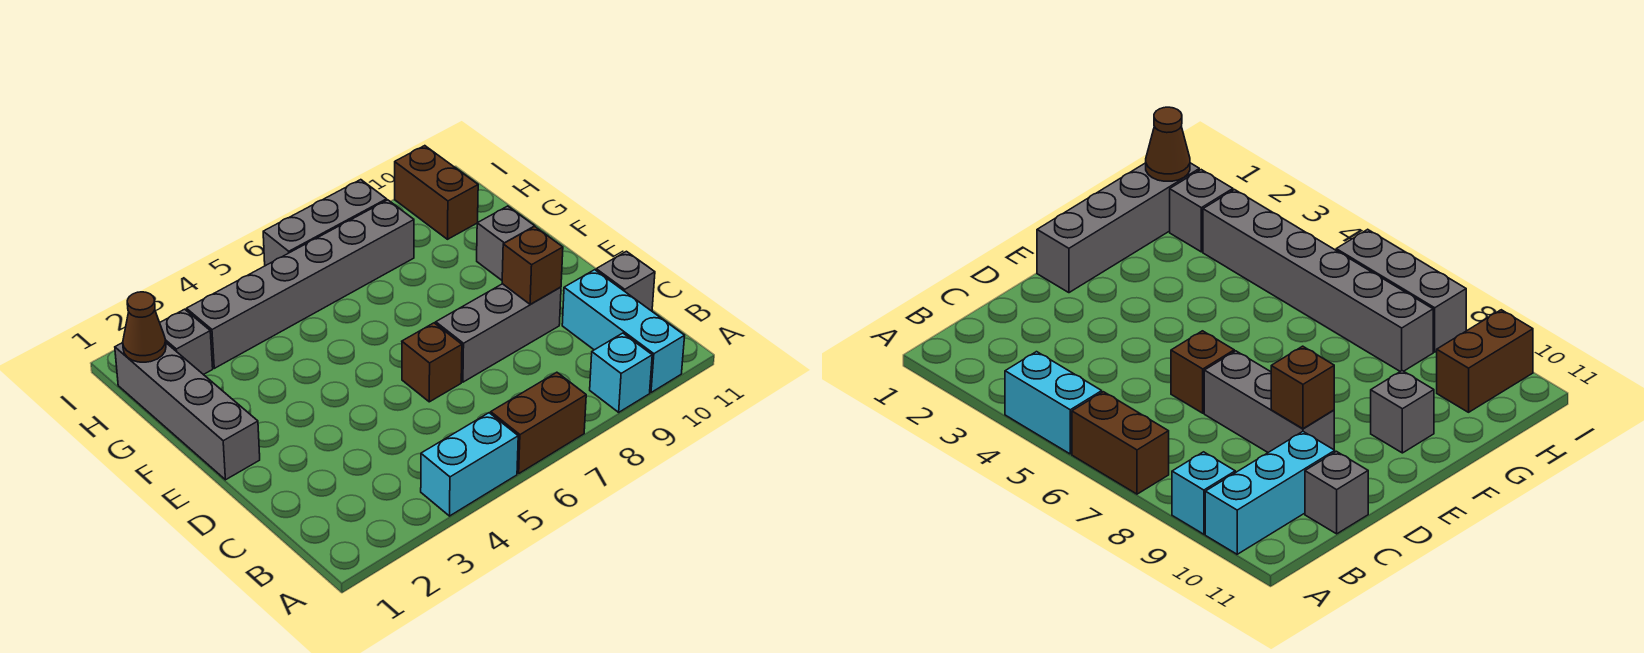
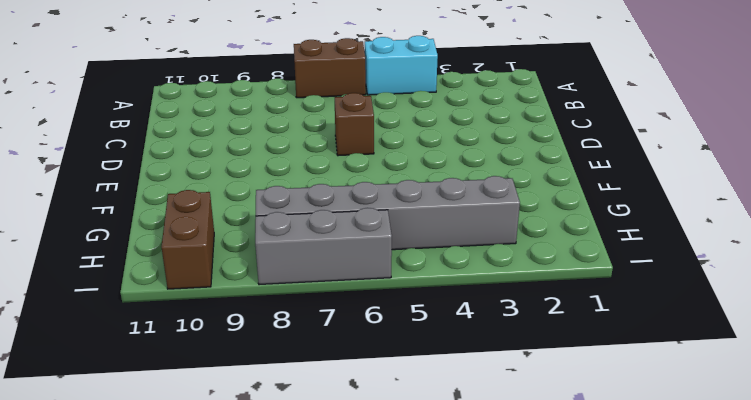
none -> cyan 1x1 brick [590,333,652,412]
none -> cyan 1x3 brick [562,270,685,393]
none -> grey 1x1 brick [596,251,655,311]

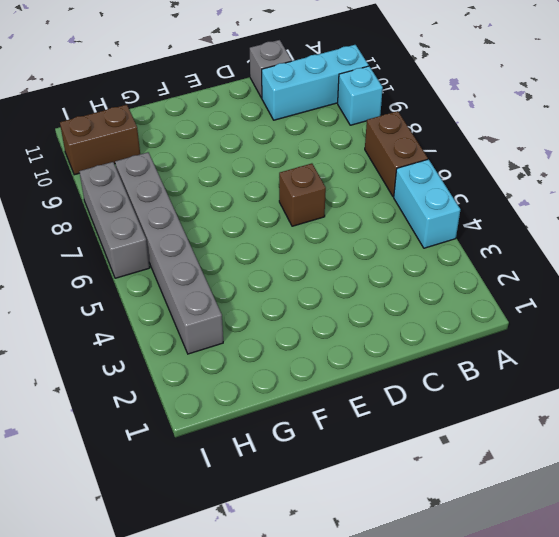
none -> grey 1x3 brick [436,284,561,382]
none -> grey 1x4 brick [115,343,260,480]
none -> grey 1x1 brick [477,206,534,280]

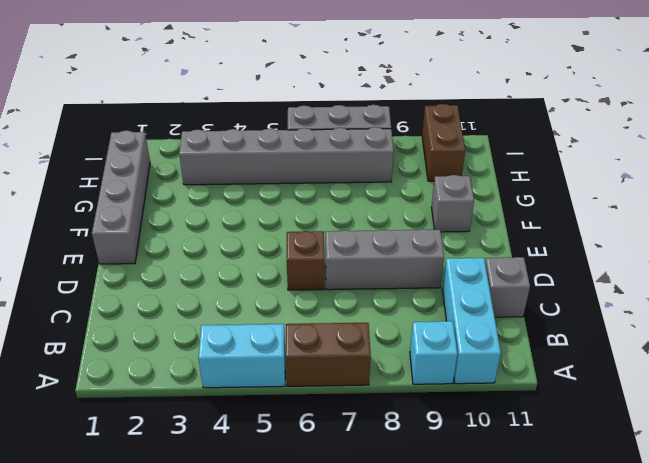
none -> grey 1x1 brick [160,309,213,375]
none -> brown 1x1 brick [502,226,563,305]
none -> brown 1x1 cone [123,292,166,362]

